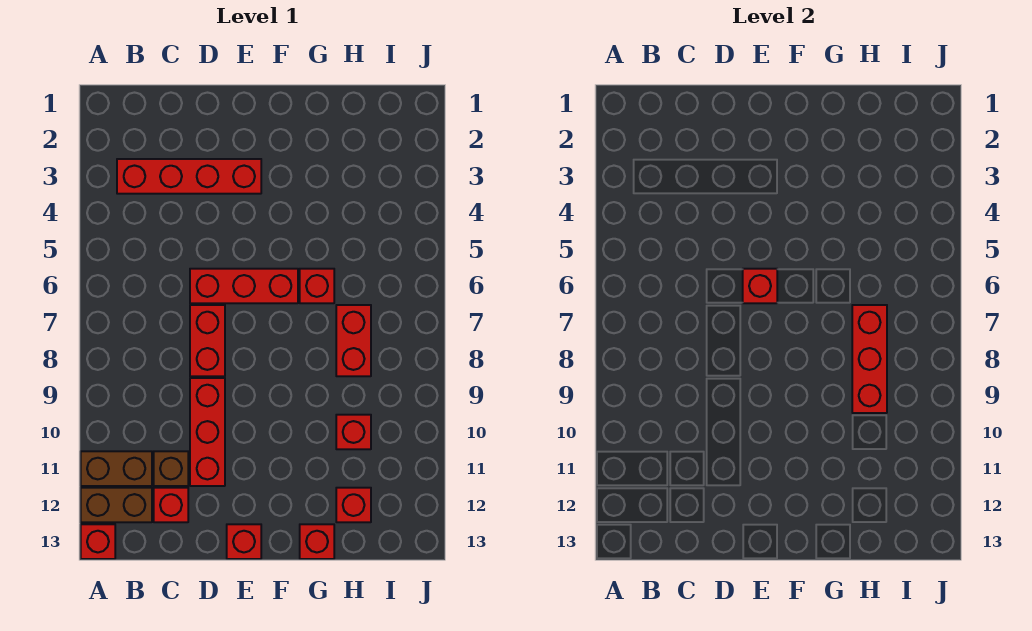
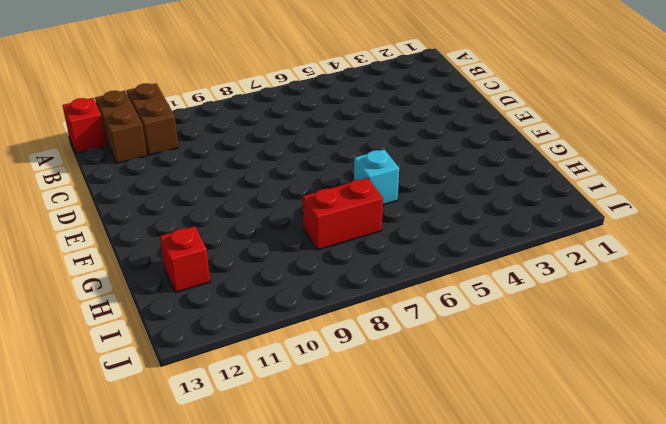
cyan 1x1 brick [354,150,399,205] -> red 1x1 brick [300,269,334,303]
none -> red 1x4 brick [117,159,261,194]
none -> brown 1x1 brick [154,451,188,486]
none -> red 1x1 brick [154,488,188,522]

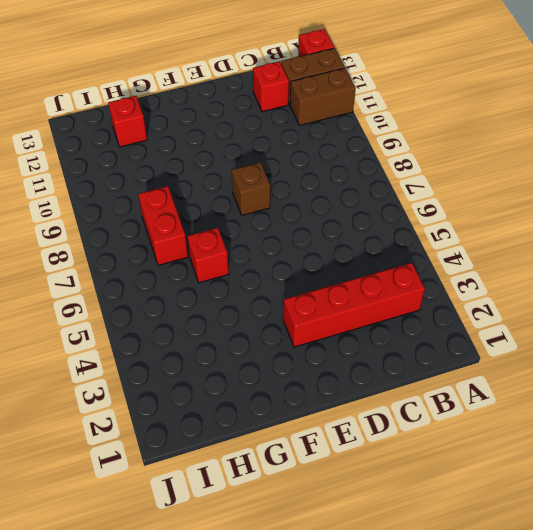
brown 1x1 brick [232,162,270,215] -> brown 1x1 brick moved to [154,451,188,486]
none -> red 1x3 brick [190,269,298,303]
none -> red 1x2 brick [190,305,225,376]
none -> red 1x3 brick [190,378,225,486]

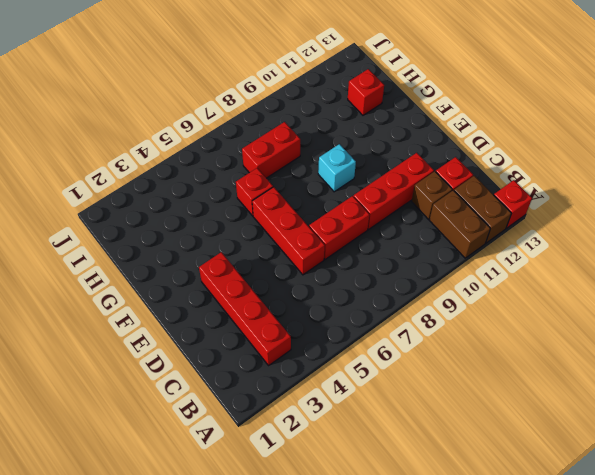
cyan 1x1 brick [318,144,356,192] -> none
none -> red 1x1 brick [227,524,261,559]
none -> red 1x1 brick [300,524,334,559]
none -> red 1x1 brick [336,415,371,449]

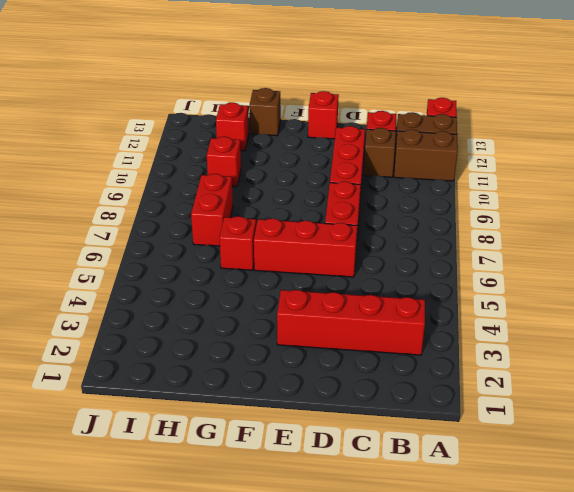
brown 1x1 brick [249,88,281,136] -> red 1x1 brick [300,524,334,559]
none -> red 1x1 brick [743,269,777,303]
none -> red 1x3 brick [852,305,887,413]

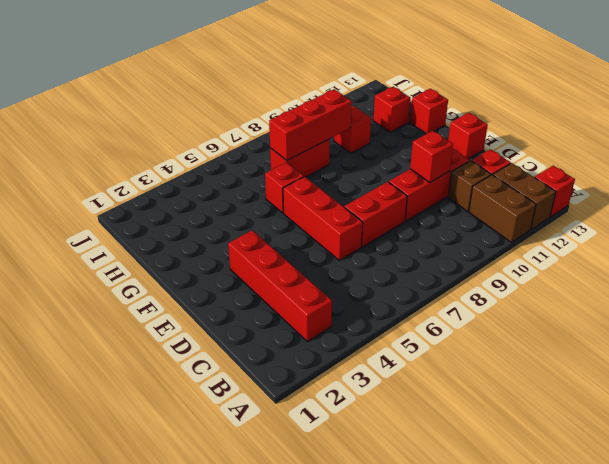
red 1x1 brick [410,131,453,182] -> red 1x1 brick moved to [743,269,777,303]

